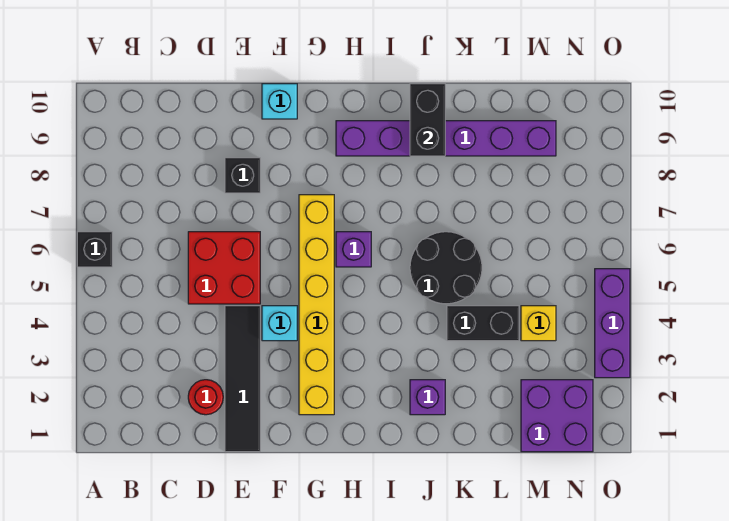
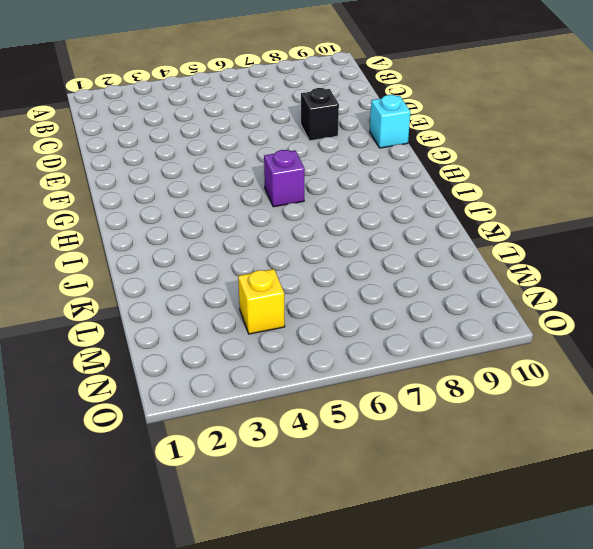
none -> black 1x1 brick [77,232,112,267]
none -> red 1x1 round brick [188,380,223,415]
none -> red 2x2 brick [188,232,260,304]

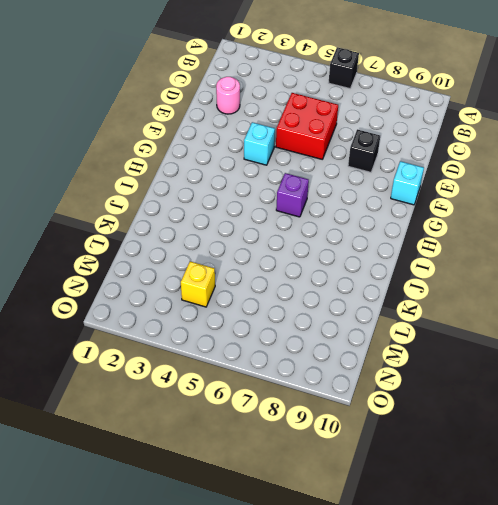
pink 1x1 round brick [216,77,240,114] -> red 1x1 round brick [188,380,223,415]
none -> black 1x4 tile [225,306,260,452]
none -> yellow 1x6 brick [299,195,334,415]
none -> purple 1x6 brick [336,121,556,156]

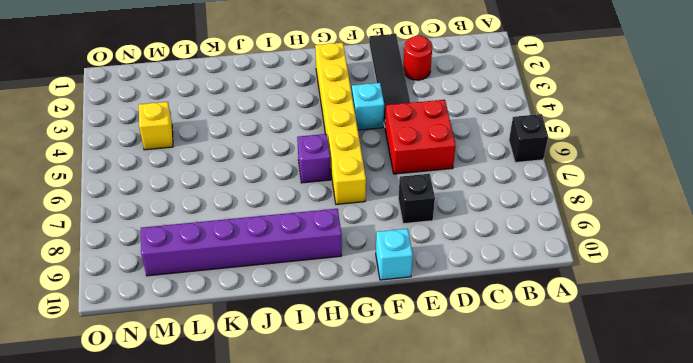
none -> purple 1x1 brick [410,380,445,415]
none -> black 2x2 round brick [410,232,482,304]
none -> black 1x2 brick [447,306,519,341]

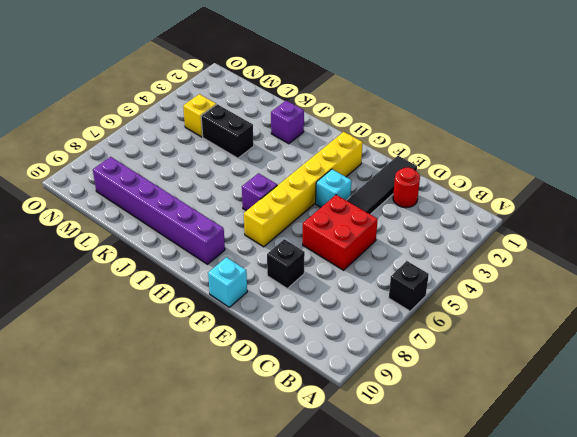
none -> black 2x2 round brick [410,232,482,304]
none -> purple 2x2 brick [521,380,593,452]
none -> purple 1x3 brick [595,269,630,378]

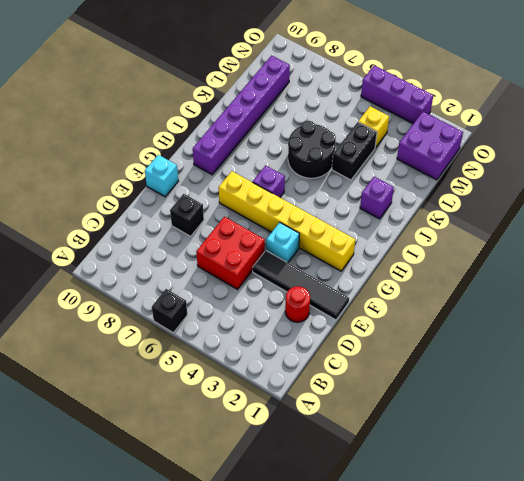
none -> black 1x2 brick [410,84,445,156]

